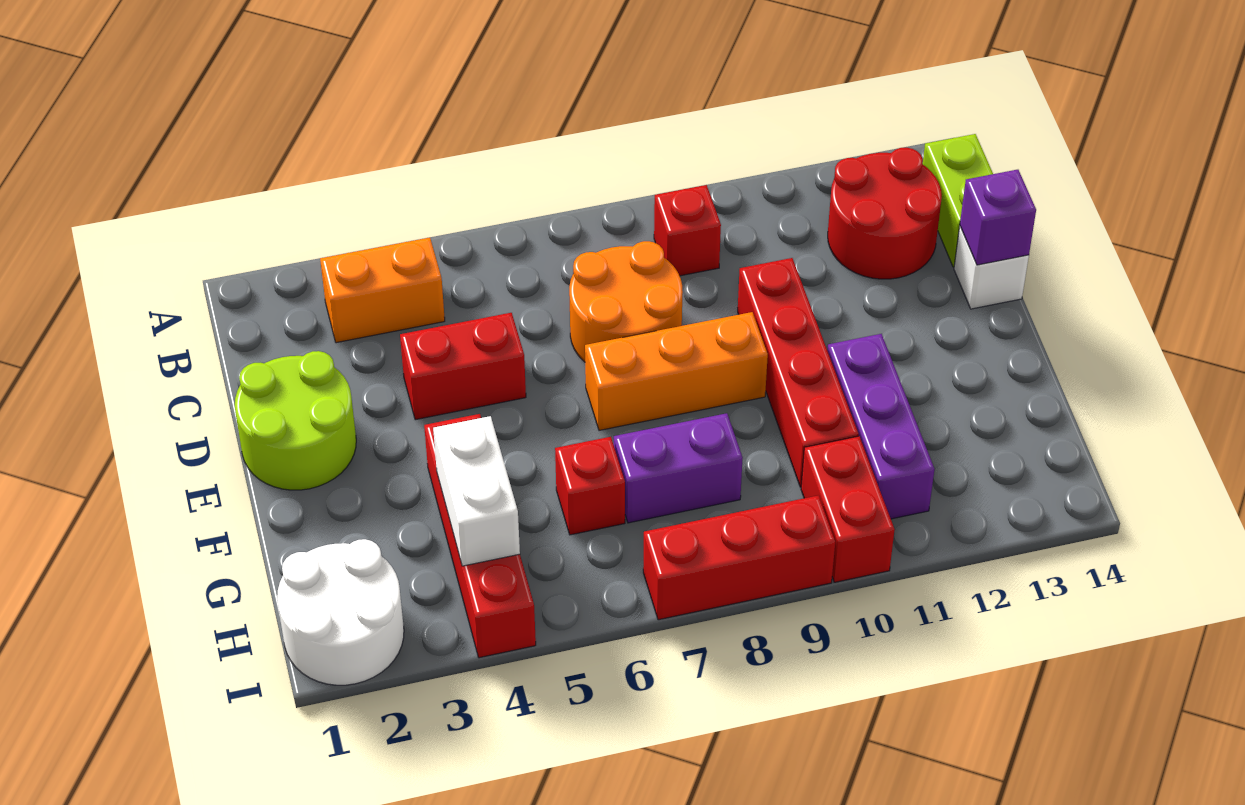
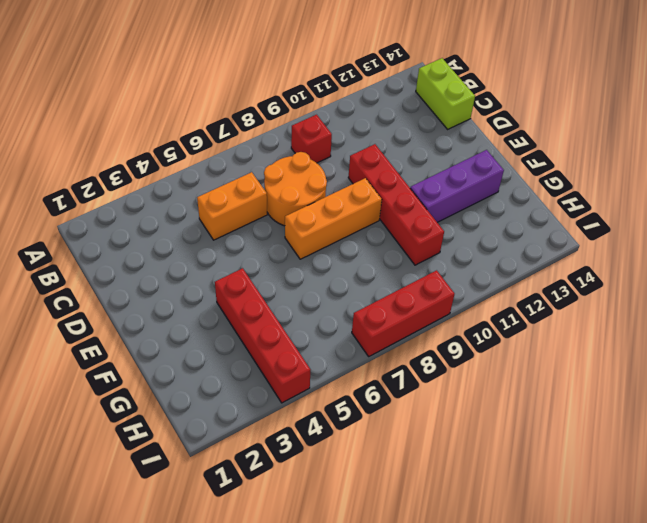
orange 1x2 brick [197,172,267,240] -> orange 1x2 brick moved to [320,238,445,343]
purple 1x3 brick [410,150,504,222] -> purple 1x3 brick turned to [827,334,935,519]
none -> red 2x2 round brick [828,148,942,279]
none -> lime 2x2 round brick [235,351,356,490]
none -> red 1x2 brick [400,313,526,420]

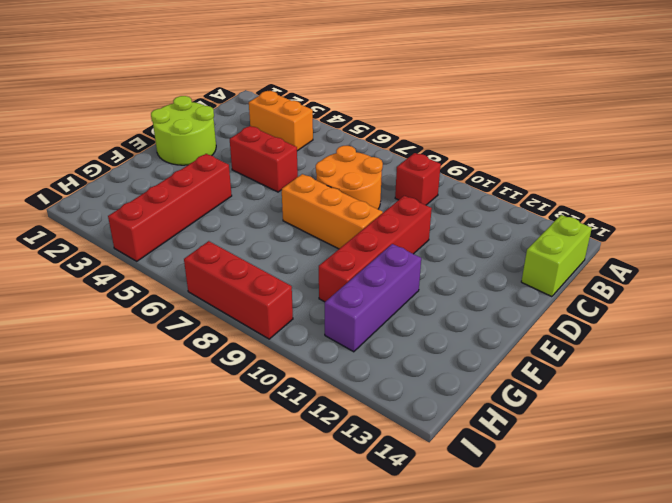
none -> red 2x2 round brick [828,148,942,279]
none -> white 1x1 brick [954,227,1029,309]
none -> red 1x1 brick [555,437,625,535]

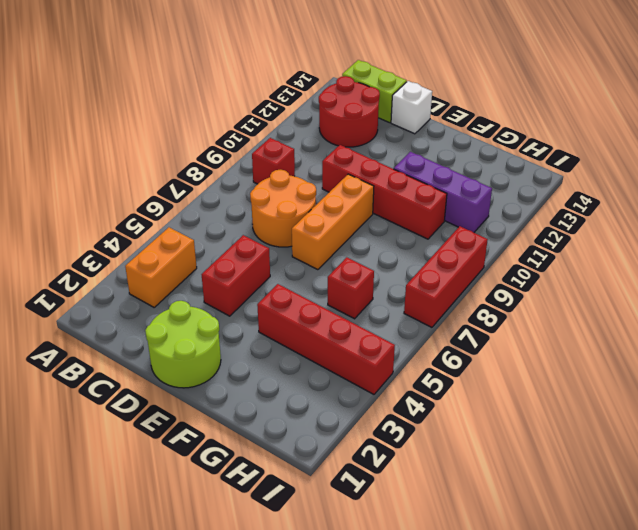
none -> purple 1x2 brick [614,413,743,523]
none -> white 2x2 round brick [277,539,404,685]
none -> red 1x2 brick [801,436,895,582]

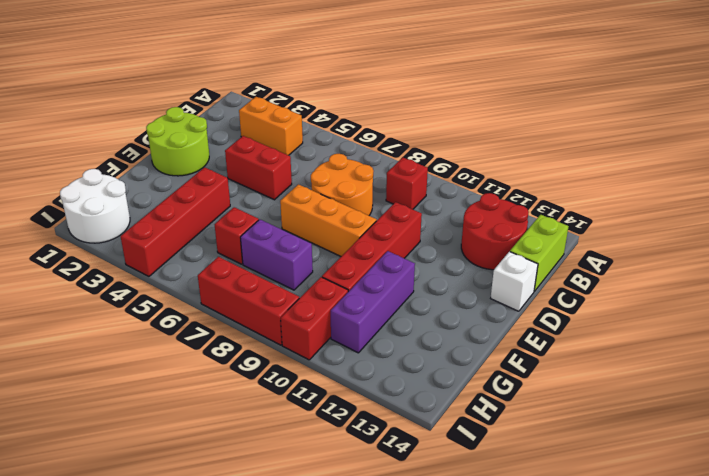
none -> purple 1x1 brick [960,170,1036,265]
none -> white 1x2 brick [433,416,520,566]

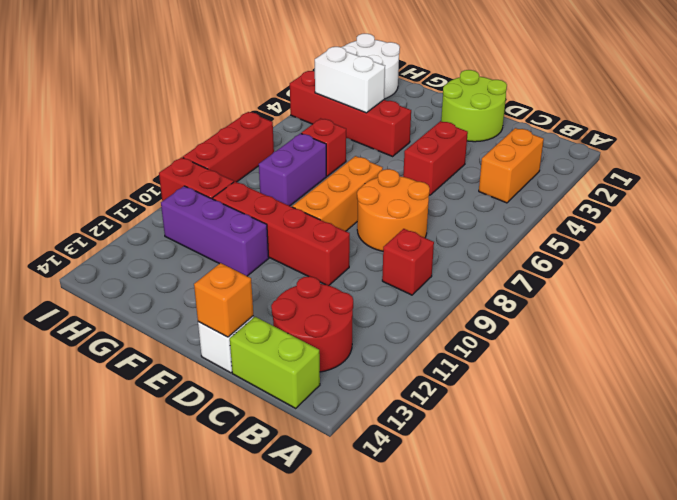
orange 1x1 brick [194,263,253,337] -> purple 1x1 brick [960,170,1036,265]

